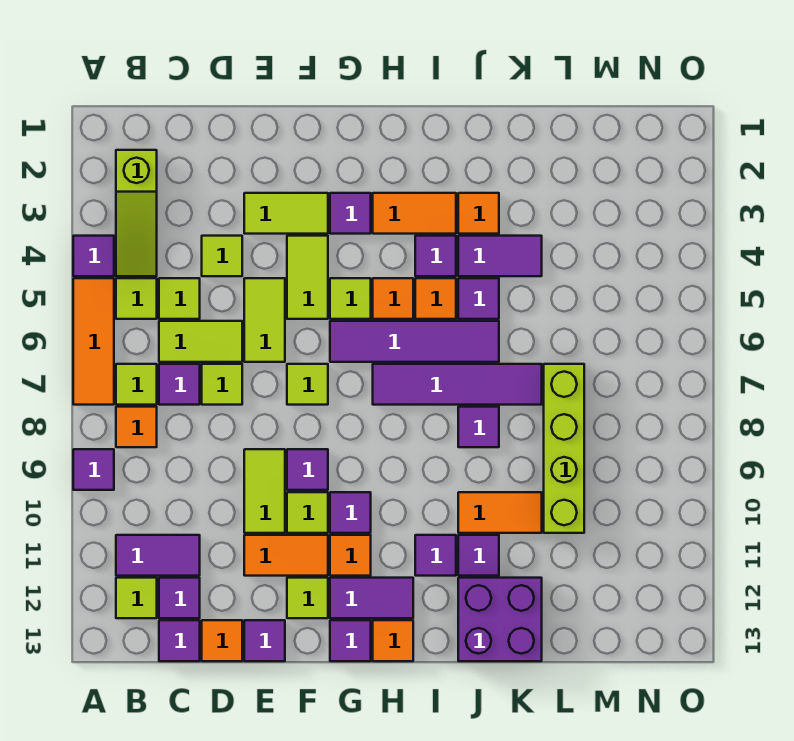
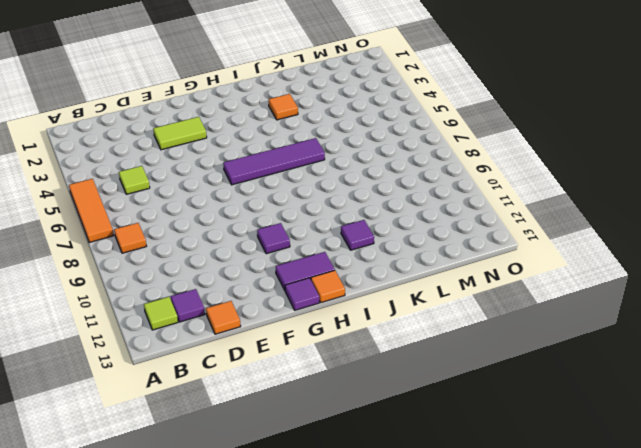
none -> purple 1x1 tile [73,236,114,276]
none -> purple 1x1 tile [73,449,114,490]
none -> lime 1x3 slope [116,150,157,276]
none -> lime 1x1 tile [116,278,157,319]

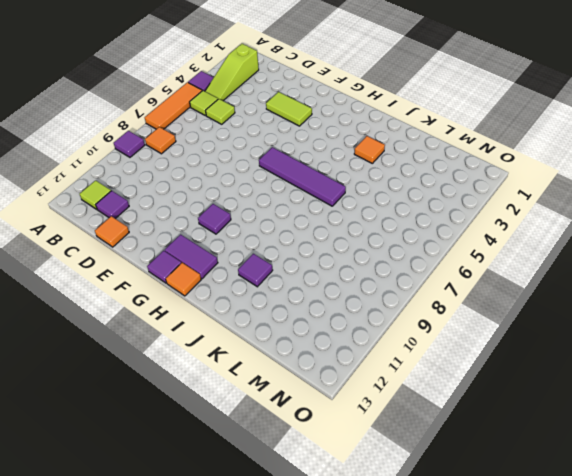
none -> lime 1x1 tile [116,364,157,405]
none -> purple 1x2 tile [116,535,200,576]
none -> lime 1x2 tile [159,321,242,362]
none -> purple 1x1 tile [159,364,200,405]

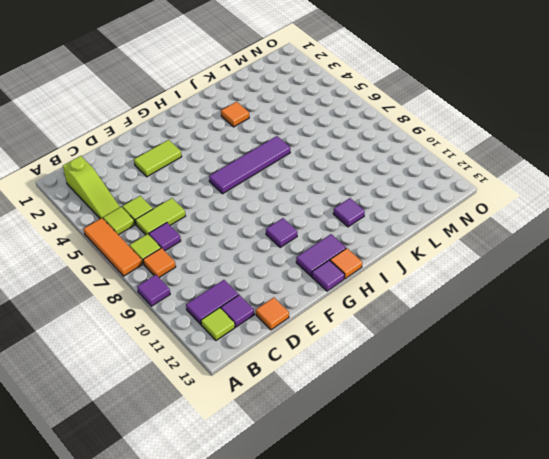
none -> purple 1x1 tile [73,236,114,276]
none -> purple 1x1 tile [159,620,200,661]
none -> lime 1x1 tile [202,236,242,276]
none -> lime 1x1 tile [202,364,242,405]

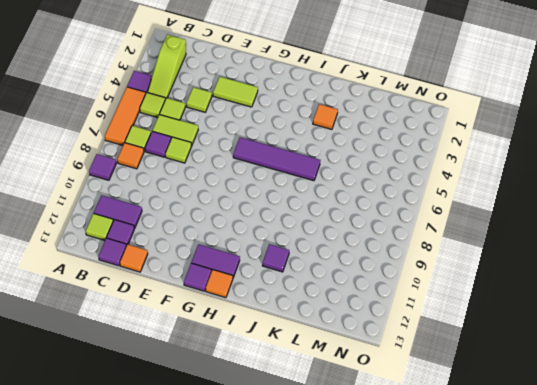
none -> lime 1x2 tile [244,278,285,362]
none -> lime 1x2 tile [244,449,285,533]
none -> orange 1x2 tile [244,535,328,576]
none -> purple 1x1 tile [244,620,285,661]

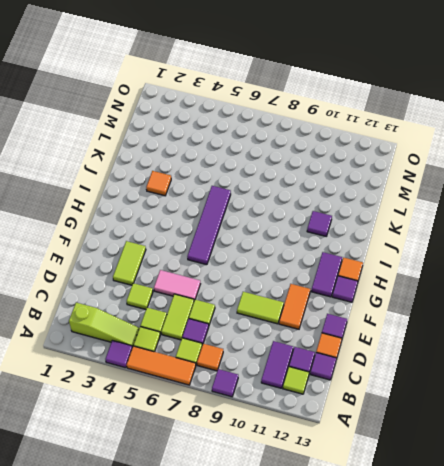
pink 1x2 tile [154,270,200,300] -> lime 1x2 tile [244,278,285,362]
none -> lime 1x2 tile [287,236,328,319]
none -> lime 1x1 tile [287,364,328,405]
none -> purple 1x1 tile [287,449,328,490]
none -> lime 1x1 tile [287,492,328,533]

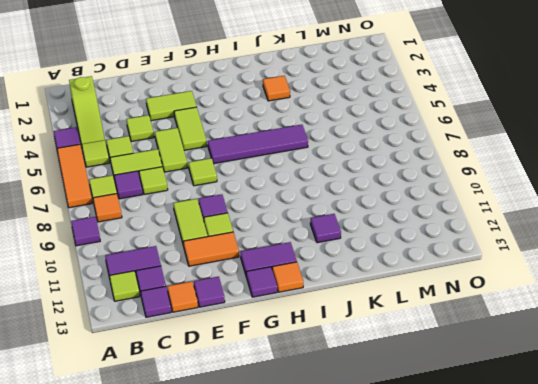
none -> lime 1x1 tile [287,578,328,618]
none -> purple 1x1 tile [330,193,371,234]
none -> lime 1x1 tile [330,278,371,319]
none -> purple 1x1 tile [330,492,371,533]

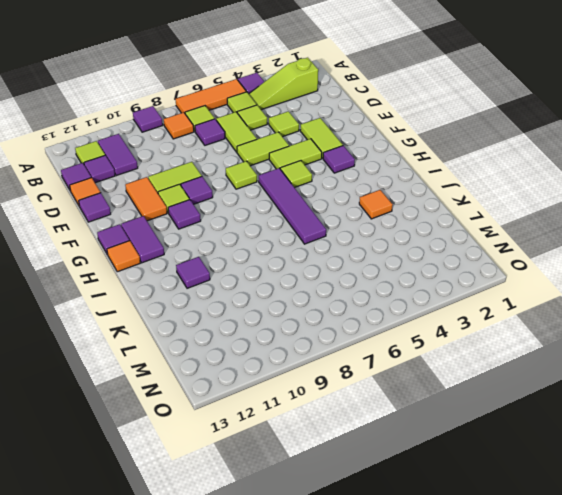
none -> lime 1x1 tile [202,364,242,405]
none -> lime 1x1 tile [287,578,328,618]
none -> orange 1x1 tile [330,535,371,576]
none -> orange 1x2 tile [373,193,456,234]

